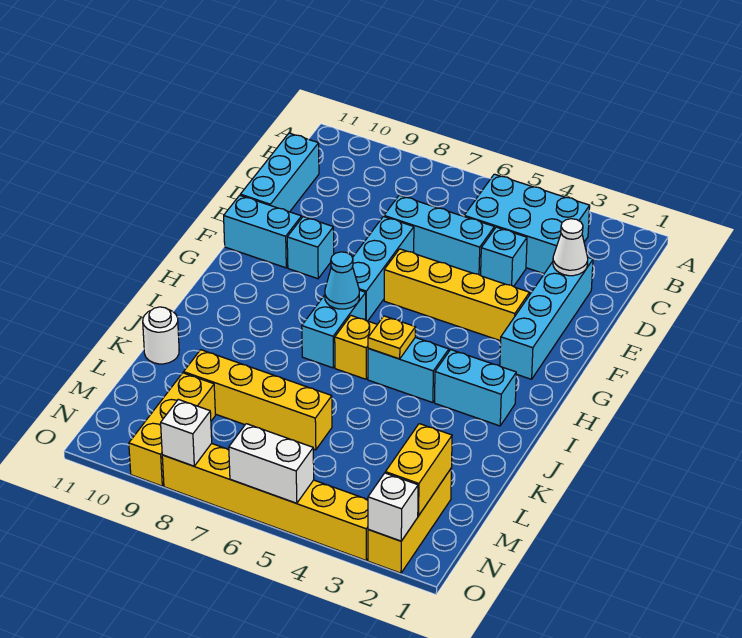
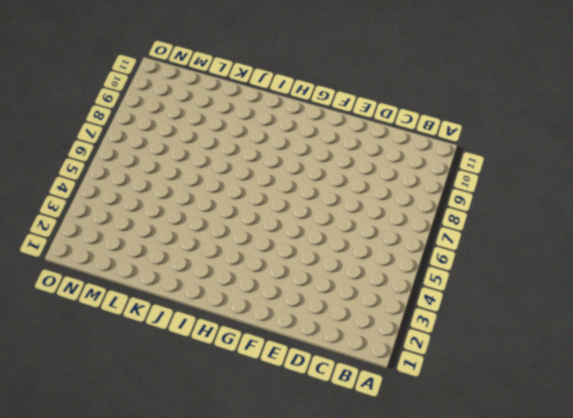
none -> cyan 2x3 brick [464,174,590,274]
none -> cyan 1x3 brick [240,133,319,212]
none -> cyan 1x4 brick [500,258,593,379]

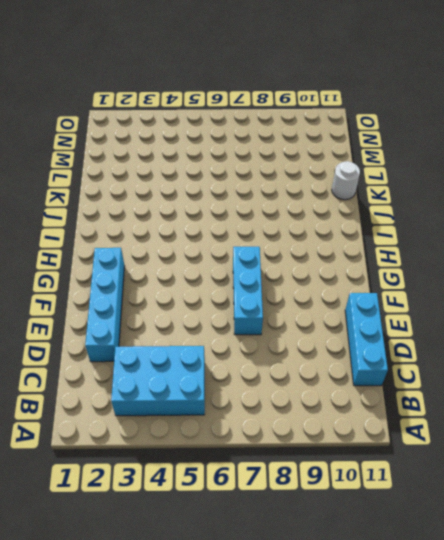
none -> cyan 1x1 brick [481,227,527,286]
none -> cyan 1x3 brick [384,195,494,275]
none -> yellow 1x4 brick [384,249,530,341]

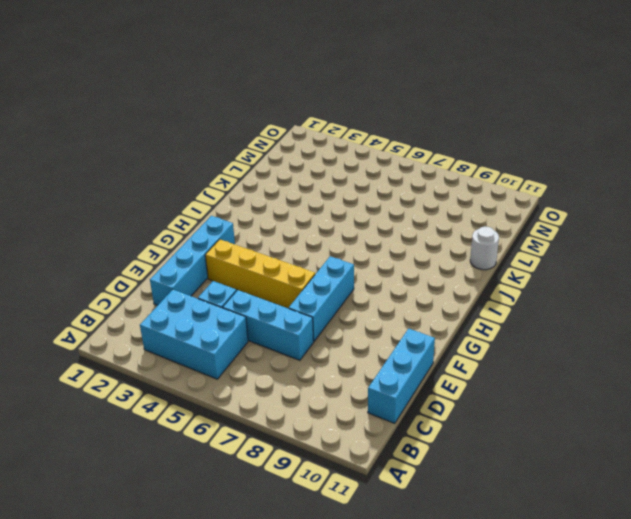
none -> cyan 1x1 brick [287,217,334,279]
none -> cyan 1x2 brick [224,195,301,268]
none -> cyan 1x2 brick [302,290,366,368]

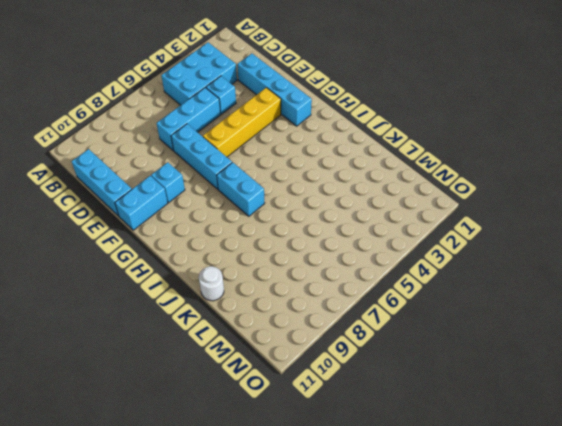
none -> cyan 1x2 brick [435,350,516,426]
none -> cyan 1x2 brick [368,337,449,403]
none -> yellow 1x1 brick [335,316,377,379]

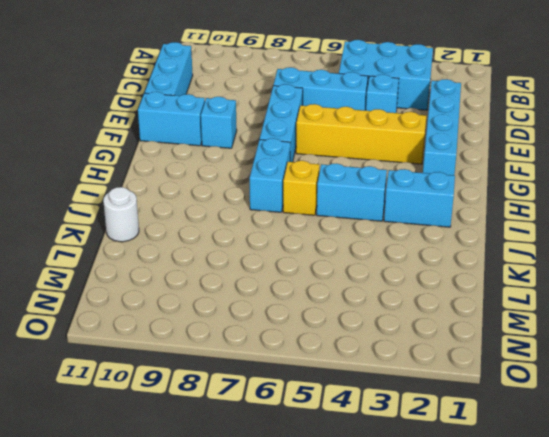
none -> yellow 1x4 brick [184,350,332,450]
none -> yellow 1x3 brick [368,468,452,573]
none -> yellow 1x3 brick [129,373,215,486]

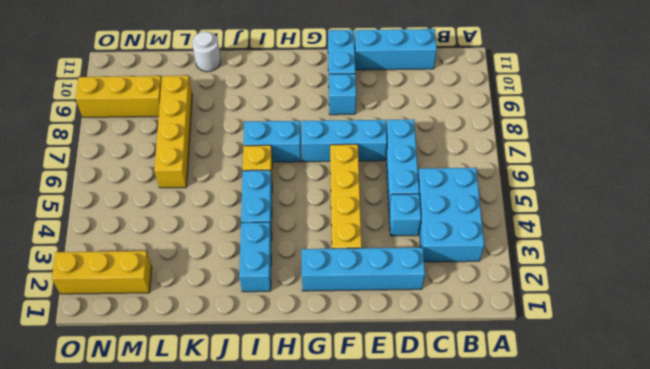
none -> yellow 1x6 brick [162,443,368,560]
none -> white 1x1 cone [553,219,588,276]
none -> cyan 1x1 cone [325,252,359,309]

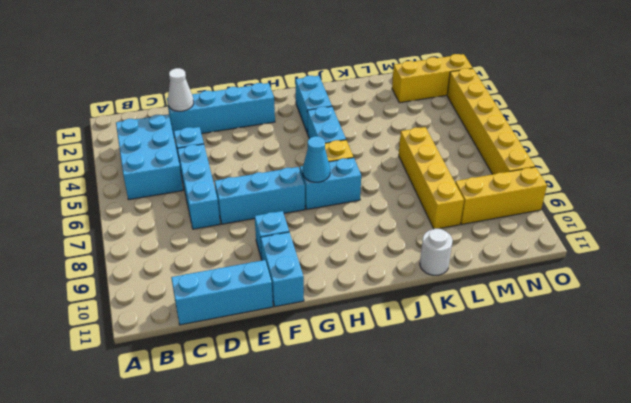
none -> yellow 1x4 brick [384,249,530,341]
none -> yellow 1x1 plate [368,316,416,359]
none -> yellow 1x2 brick [385,424,452,516]

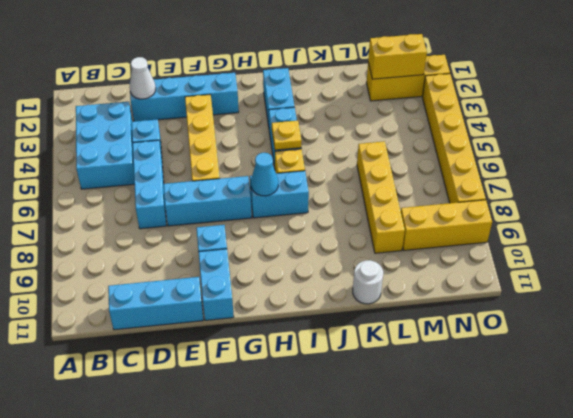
none -> white 1x1 brick [368,473,418,541]
none -> white 1x2 brick [229,424,314,503]
none -> white 1x1 brick [161,399,212,466]

